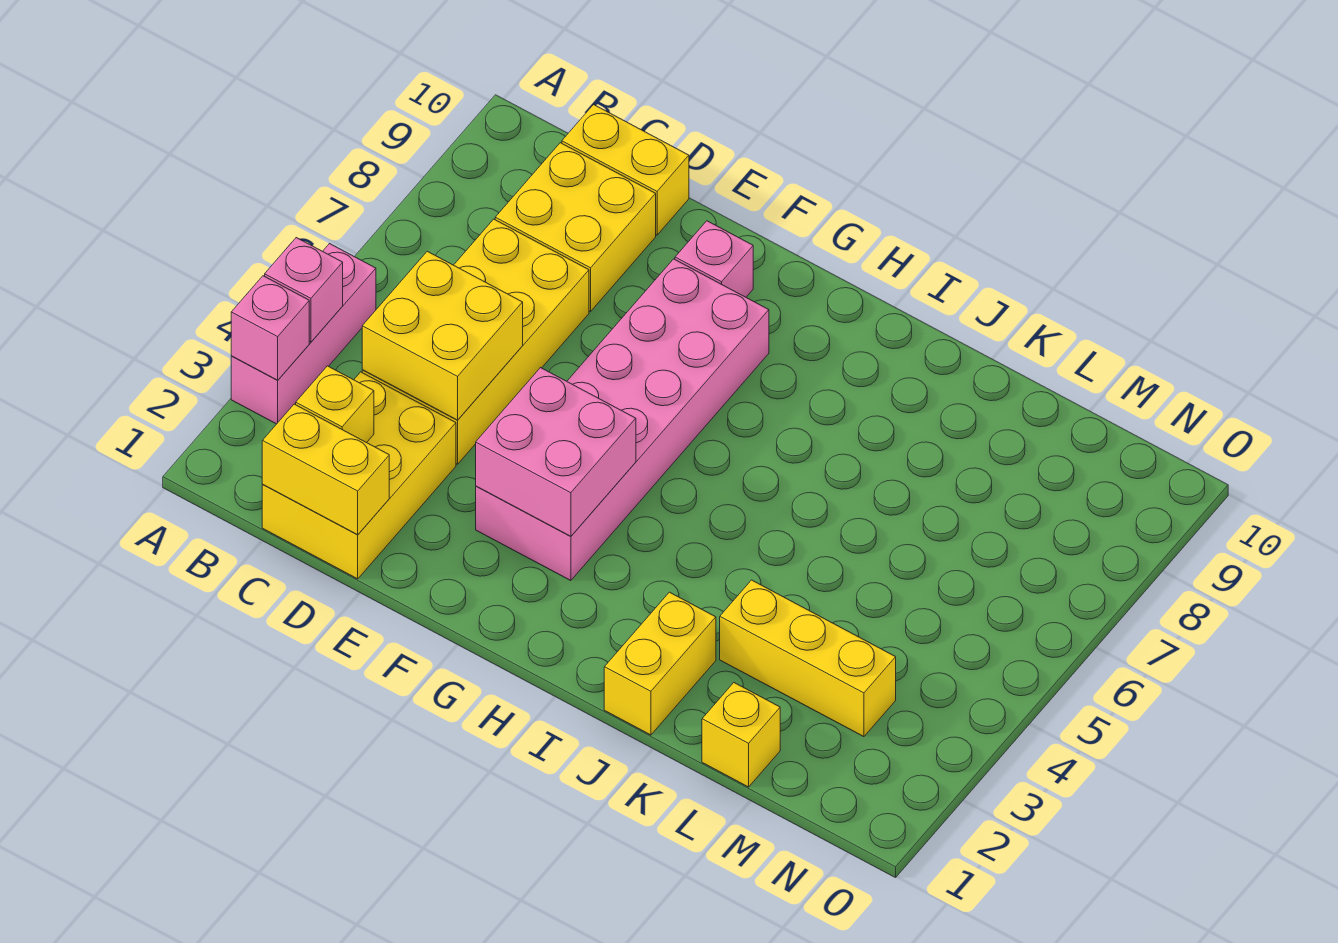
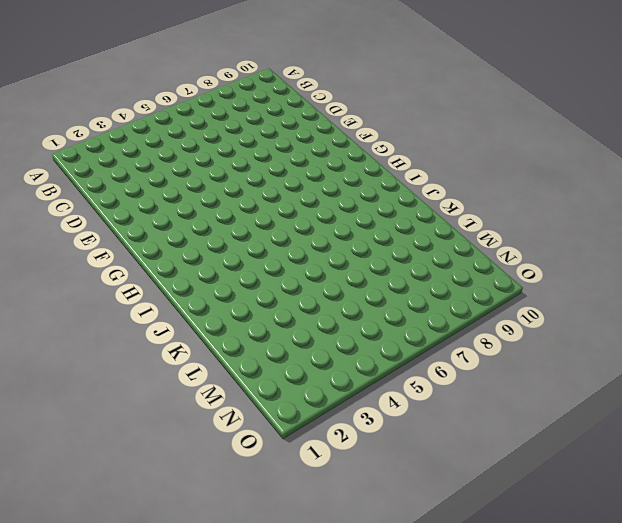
none -> pink 1x3 brick [231,244,376,424]
none -> yellow 2x3 brick [262,372,456,579]
none -> yellow 2x4 brick [362,219,589,464]

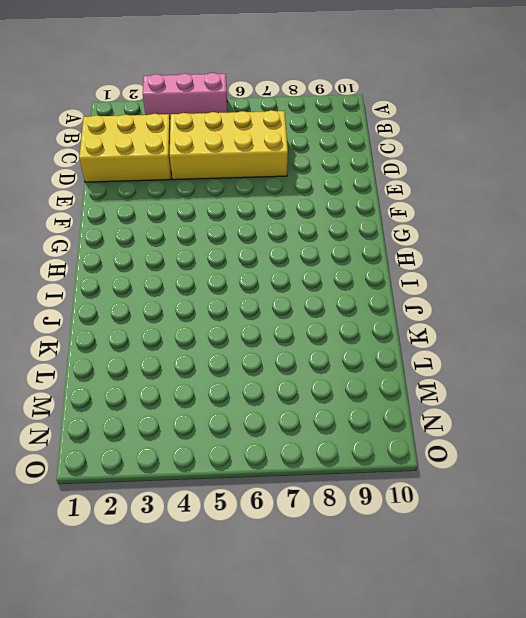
none -> yellow 2x2 brick [495,143,656,311]
none -> yellow 1x2 brick [562,105,689,235]
none -> pink 2x6 brick [476,259,769,581]

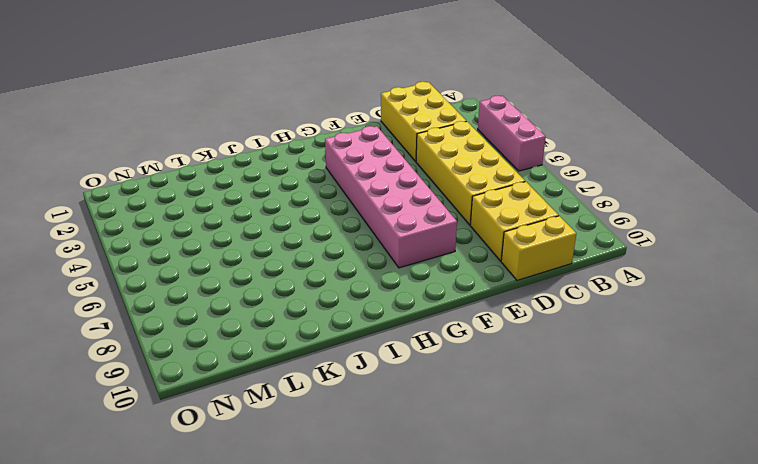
none -> pink 1x1 brick [675,221,753,297]
none -> yellow 1x2 brick [604,592,716,735]
none -> yellow 1x3 brick [720,580,896,737]

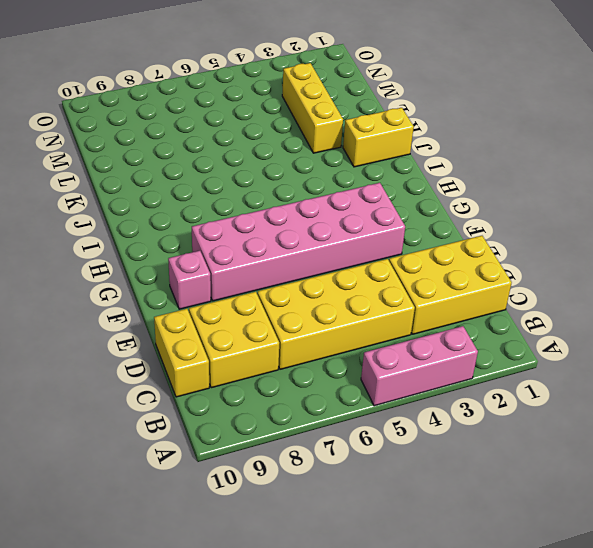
none -> yellow 1x1 brick [702,683,780,787]
none -> pink 1x1 brick [231,276,309,380]
none -> pink 1x1 brick [265,238,343,342]

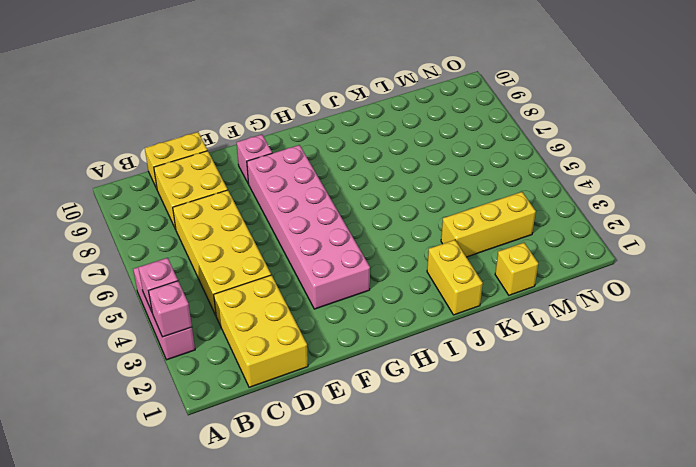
none -> yellow 1x2 brick [262,404,389,535]
none -> yellow 1x1 brick [295,366,374,443]
none -> yellow 2x2 brick [362,251,523,420]

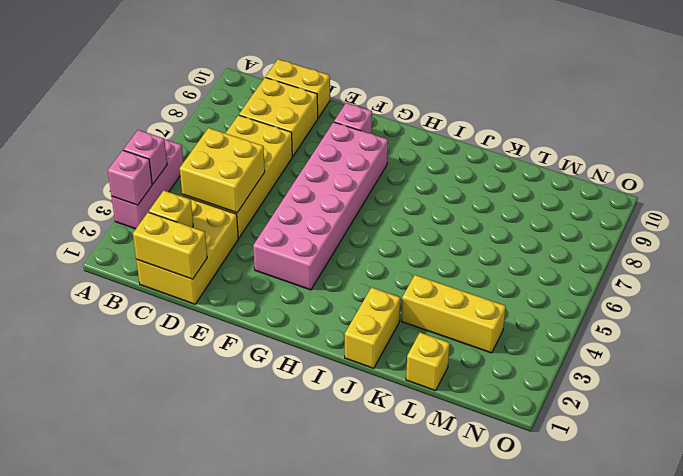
none -> pink 2x2 brick [476,368,636,537]

